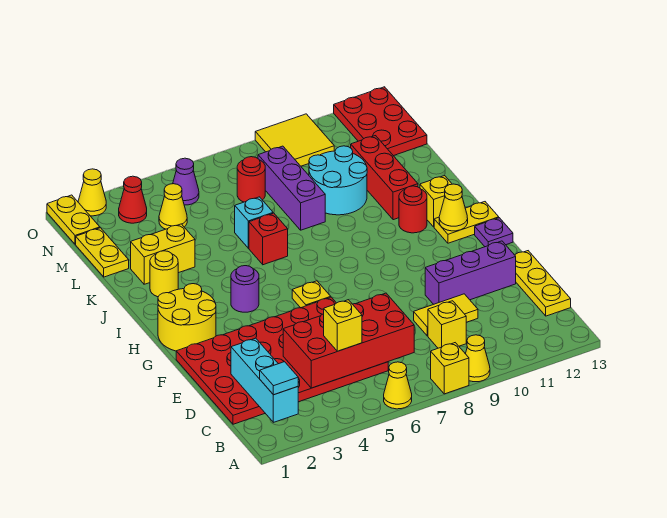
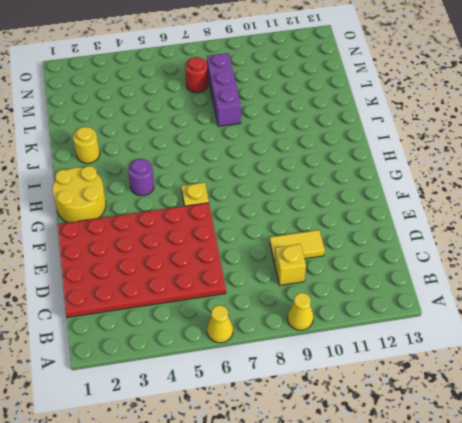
none -> yellow 1x1 brick [431,343,469,394]
none -> yellow 1x3 plate [515,251,571,316]
none -> purple 1x3 brick [425,241,516,304]
none -> purple 1x1 plate [475,218,513,247]

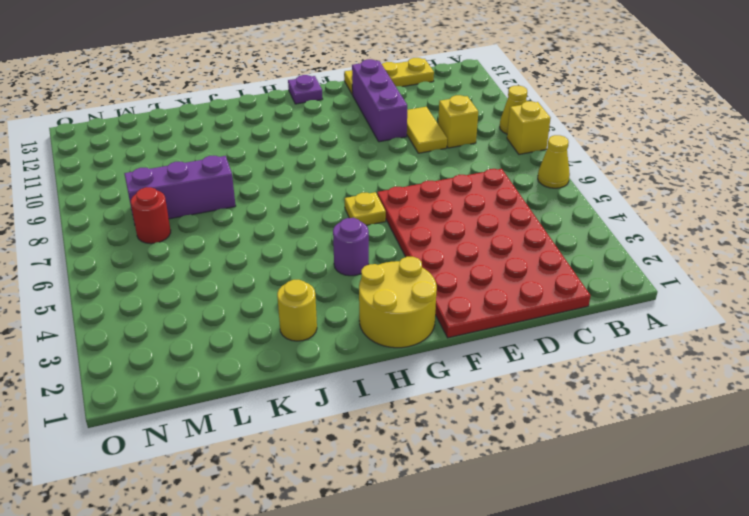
none -> yellow 1x2 plate [434,202,499,243]
none -> red 1x1 round brick [399,186,427,233]
none -> yellow 1x1 brick [420,176,452,227]
none -> red 1x1 brick [249,213,288,265]

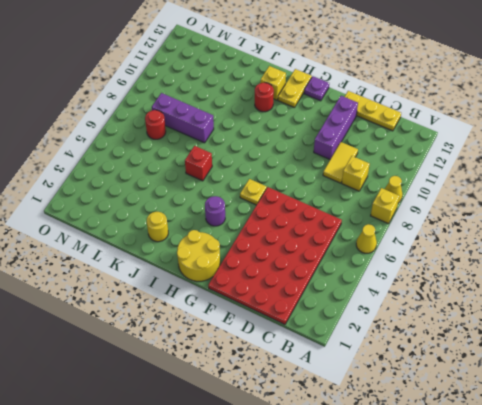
none -> red 1x3 brick [351,136,418,220]
none -> yellow 1x2 brick [131,224,195,284]
none -> cyan 1x1 brick [235,197,273,248]
none -> cyan 2x2 round brick [309,146,367,215]

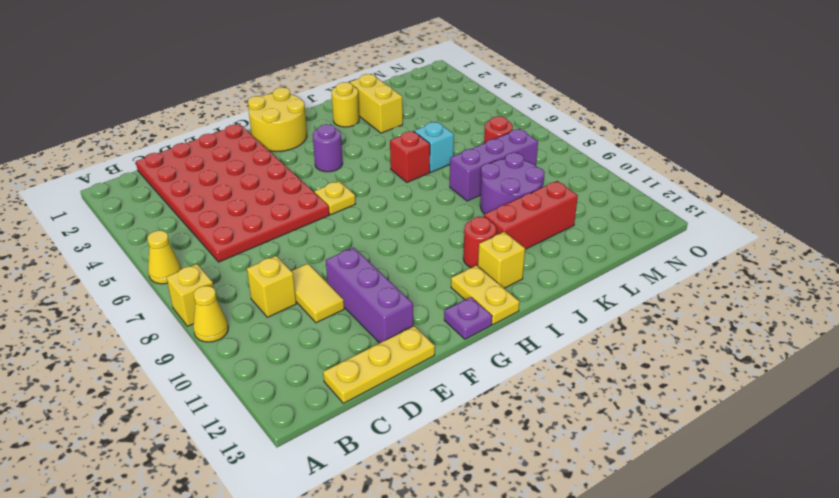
purple 2x2 round brick [480,153,545,214] -> cyan 2x2 round brick [309,146,367,215]
none -> yellow 1x2 plate [76,228,129,277]
none -> yellow 1x1 cone [159,184,187,229]
none -> red 2x3 plate [334,87,427,156]
none -> yellow 1x2 plate [47,195,100,244]

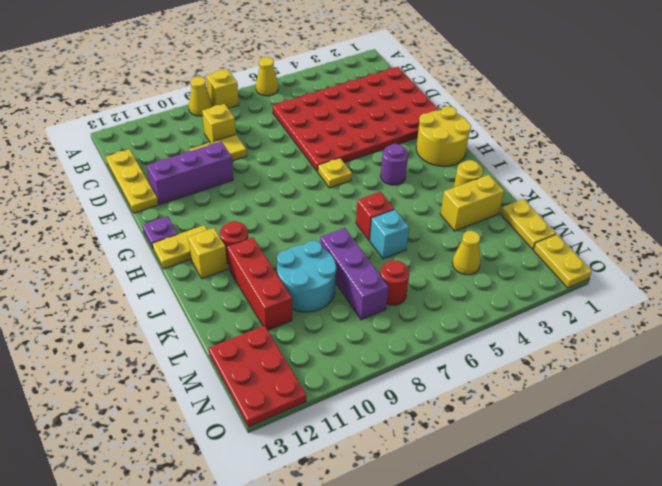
none -> red 1x1 cone [119,176,147,223]
none -> purple 1x1 cone [173,158,199,205]
none -> yellow 2x2 tile [255,114,334,166]
none -> yellow 1x1 cone [78,169,106,216]

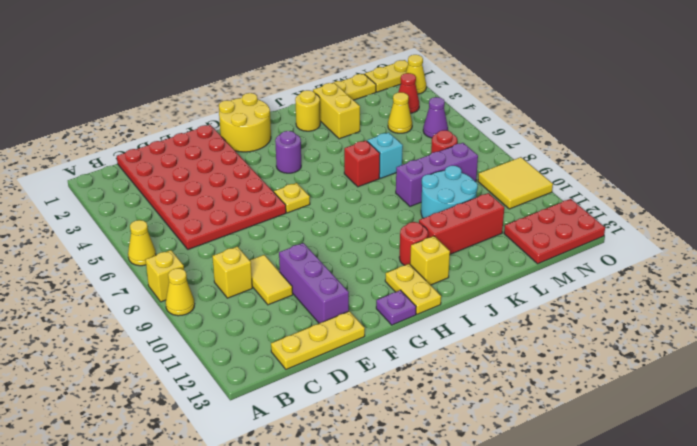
none -> cyan 1x3 brick [231,338,298,422]
none -> red 2x4 brick [283,293,414,388]
none -> yellow 1x1 cone [439,184,468,231]
none -> cyan 1x1 tile [260,362,298,395]

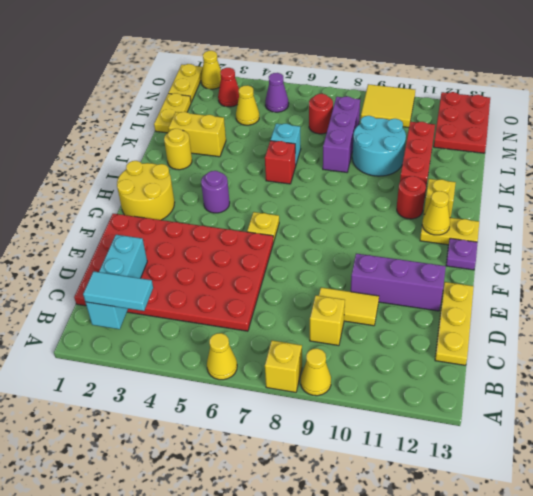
cyan 1x2 tile [83,271,153,311] -> cyan 1x1 tile [260,362,298,395]
none -> red 2x4 brick [283,293,414,388]
none -> yellow 1x1 brick [324,300,362,351]

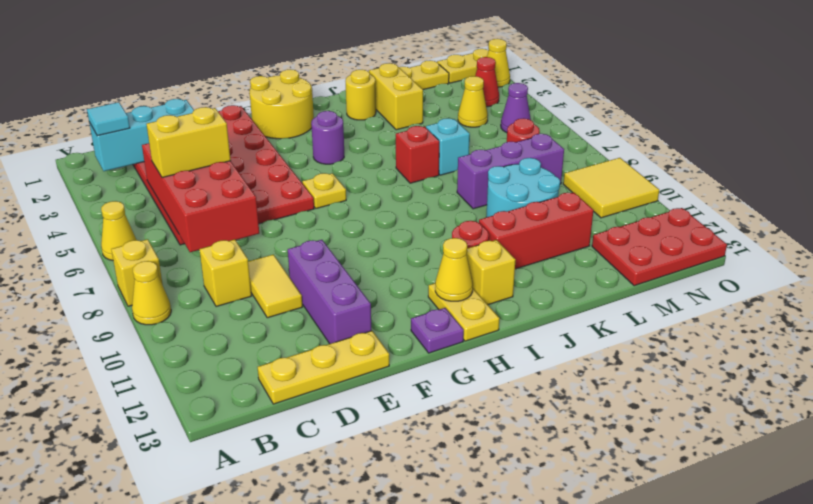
yellow 1x2 brick [146,107,231,178] -> yellow 1x1 brick [324,300,362,351]

